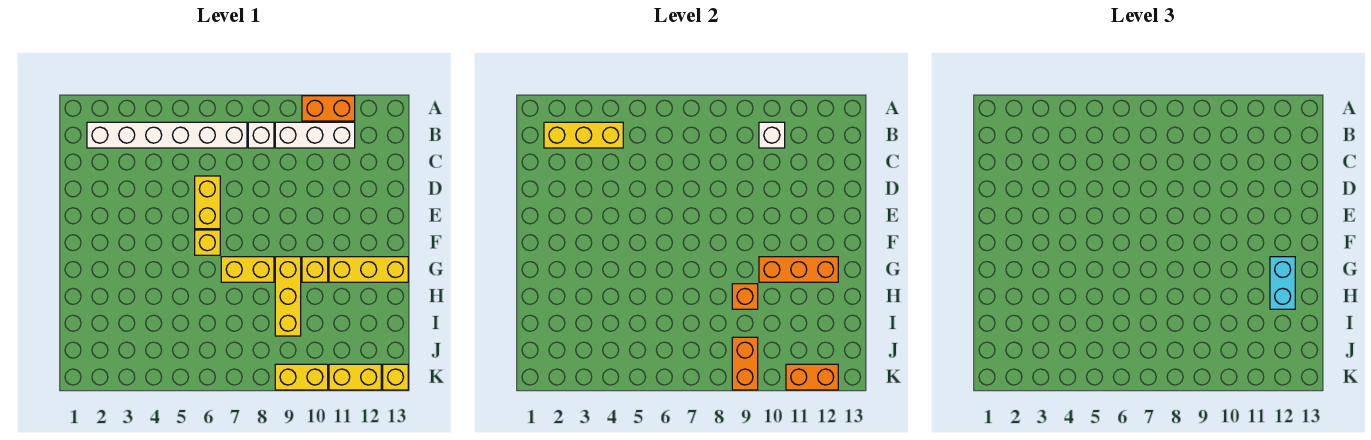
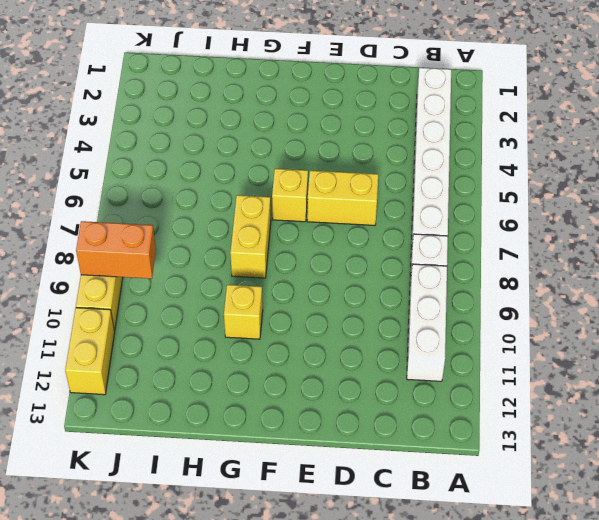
none -> orange 1x2 brick [302,96,355,121]
none -> yellow 1x3 brick [275,257,301,336]
none -> yellow 1x3 brick [329,257,408,282]

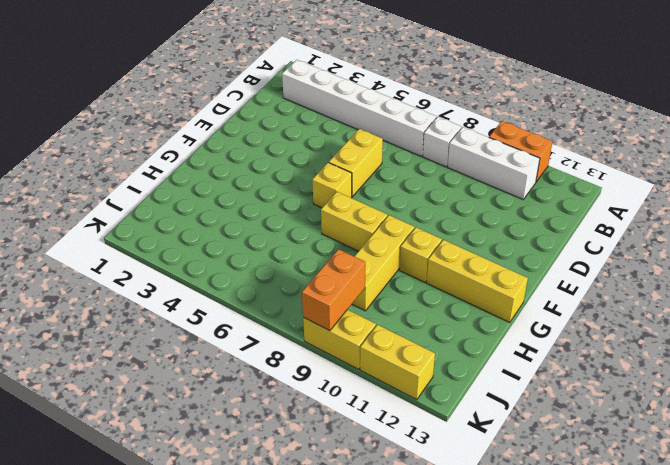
none -> yellow 1x1 brick [383,364,408,390]
none -> yellow 1x3 brick [544,122,623,148]
none -> white 1x1 brick [759,122,785,148]

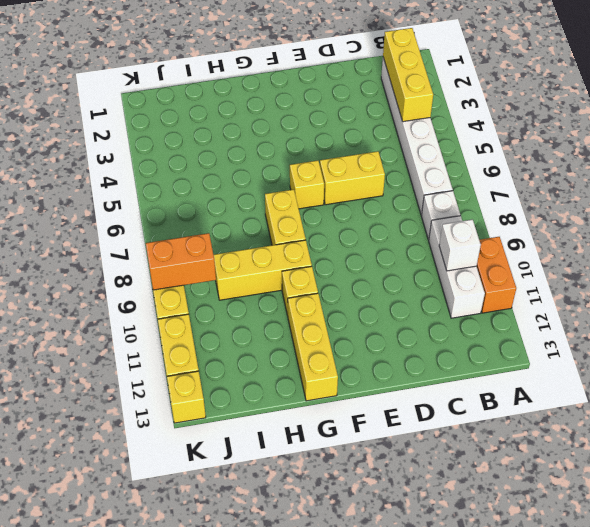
none -> orange 1x3 brick [759,257,838,282]
none -> orange 1x1 brick [732,284,758,309]
none -> orange 1x2 brick [786,364,838,390]

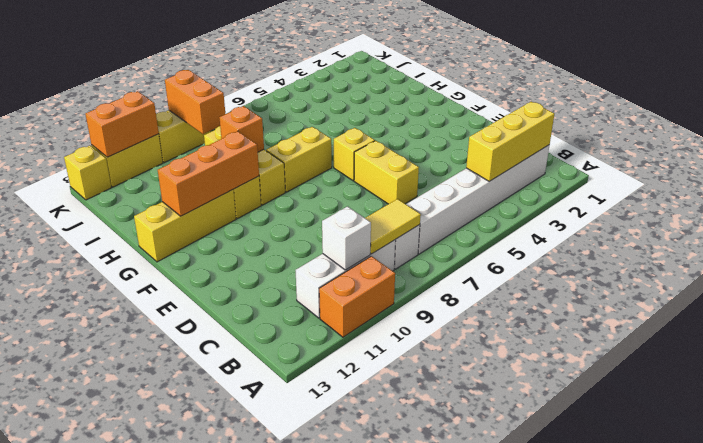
yellow 1x2 tile [365,199,421,254] -> none
none -> cyan 1x2 brick [1270,257,1295,309]

